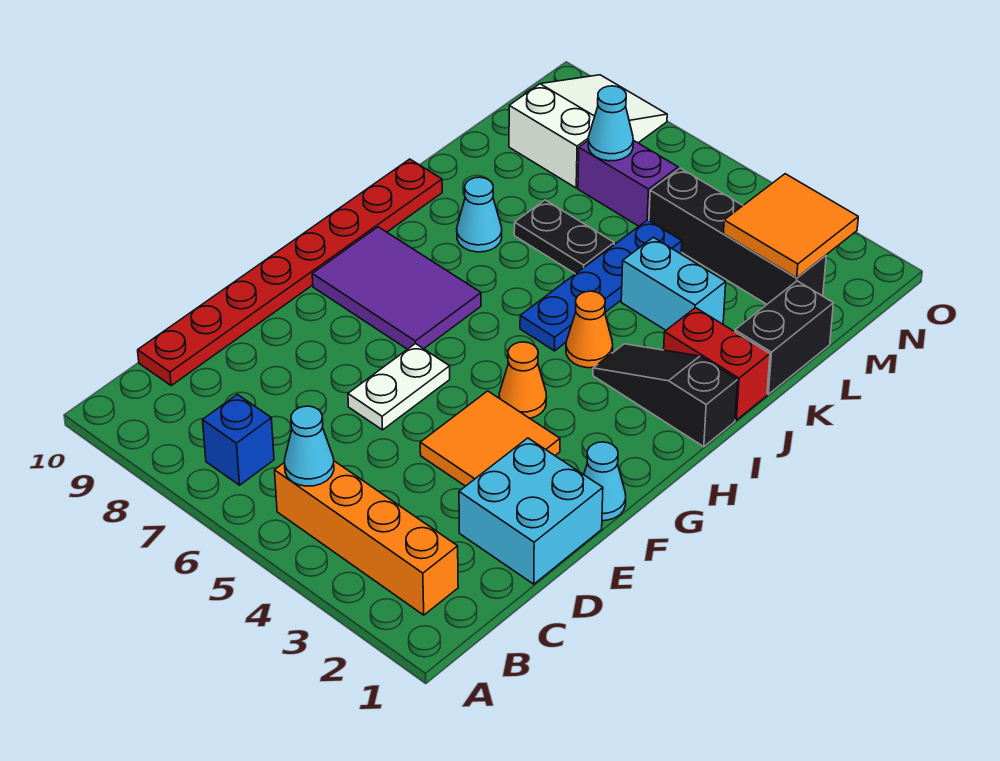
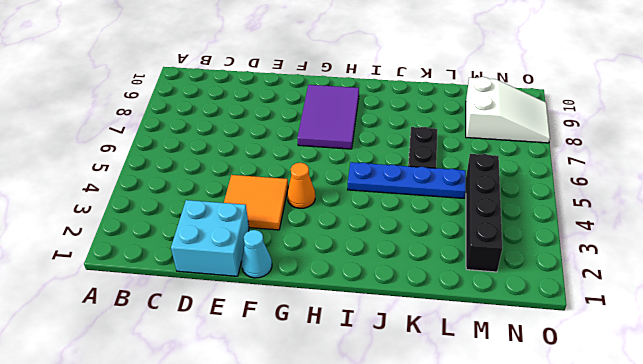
none -> orange 1x4 brick [275,461,458,615]
none -> blue 1x1 brick [203,394,274,485]
none -> red 1x8 plate [138,159,442,385]

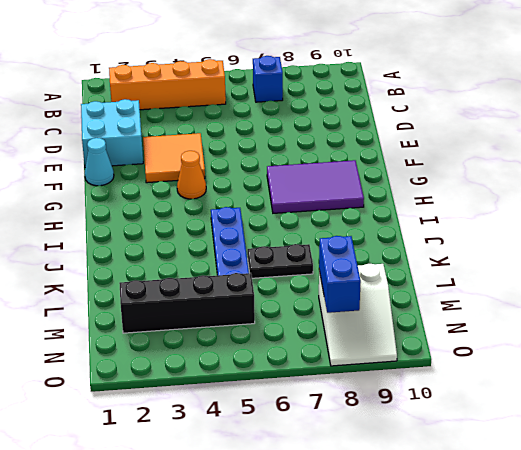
blue 1x2 brick [319,236,361,313] -> none
none -> red 1x8 plate [138,159,442,385]
none -> white 1x2 plate [348,343,450,430]
none -> black 1x3 slope [593,344,737,447]

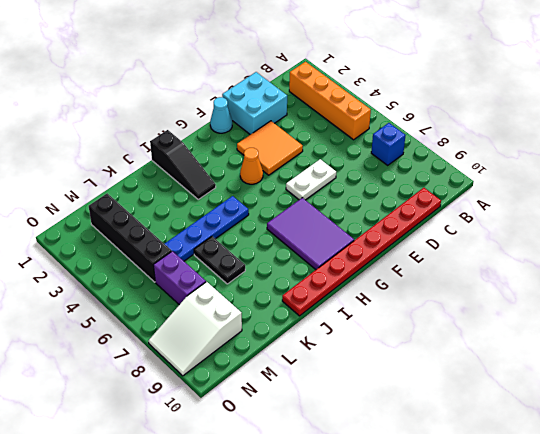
none -> orange 1x1 cone [566,291,613,368]
none -> red 1x2 brick [664,308,770,420]
none -> cyan 1x1 cone [457,177,502,252]

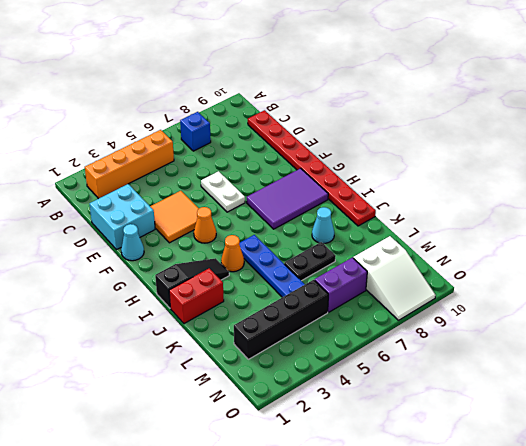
none -> black 1x2 brick [735,281,833,394]
none -> cyan 1x2 brick [621,237,726,330]
none -> cyan 1x1 cone [285,406,334,486]

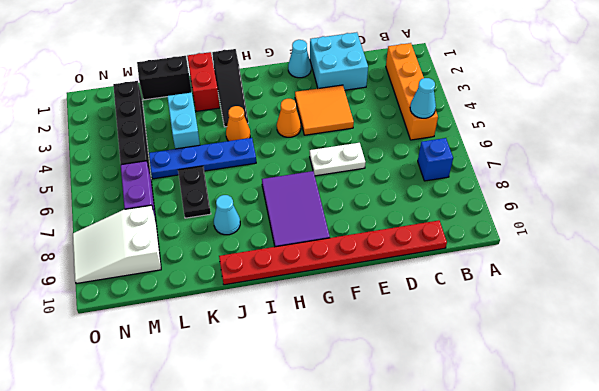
none -> orange 2x2 tile [723,174,858,278]
none -> cyan 1x1 cone [588,86,633,161]

